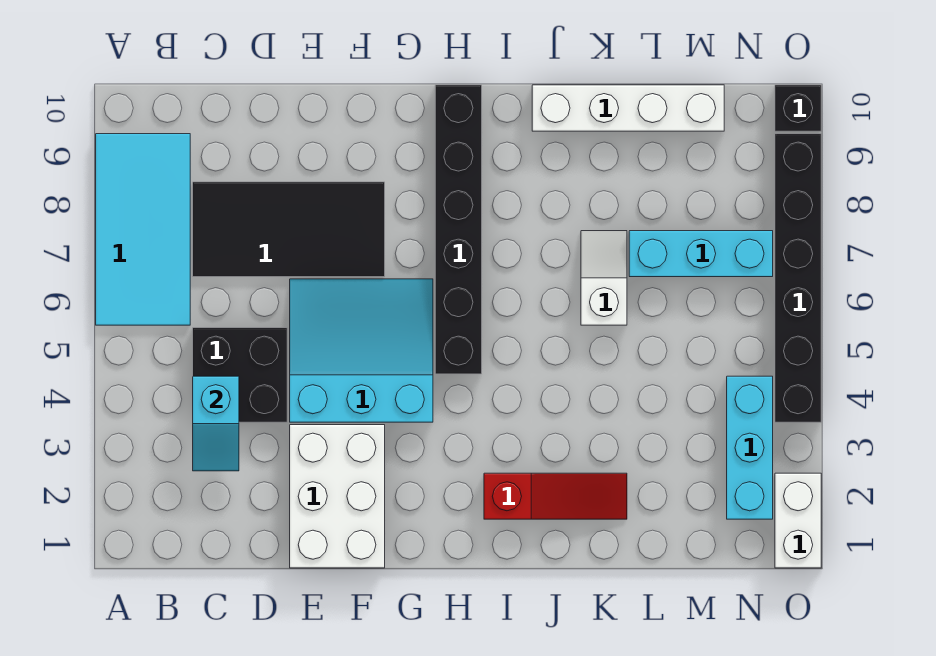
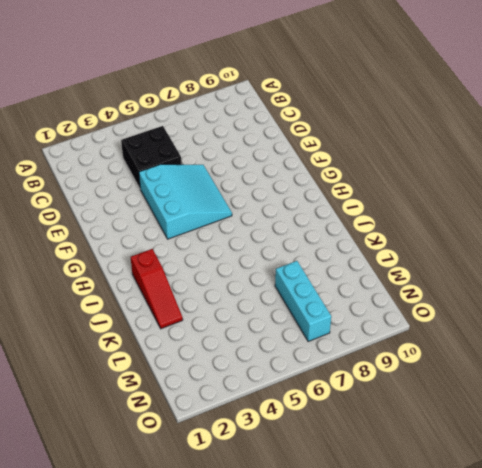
none -> cyan 2x4 tile [96,134,190,325]
none -> black 2x4 tile [193,182,385,277]
none -> white 2x3 brick [290,425,385,568]

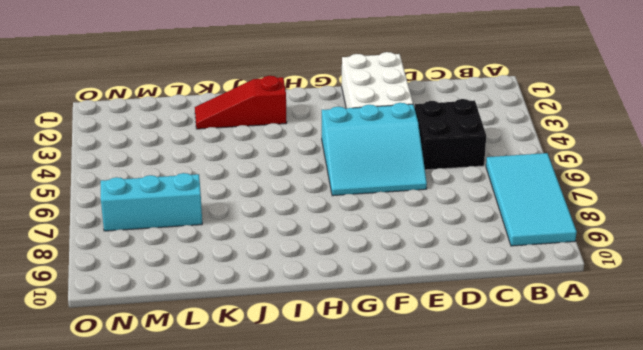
none -> black 2x4 tile [193,182,385,277]
none -> black 1x6 brick [435,85,482,374]
none -> white 1x4 brick [532,85,724,131]

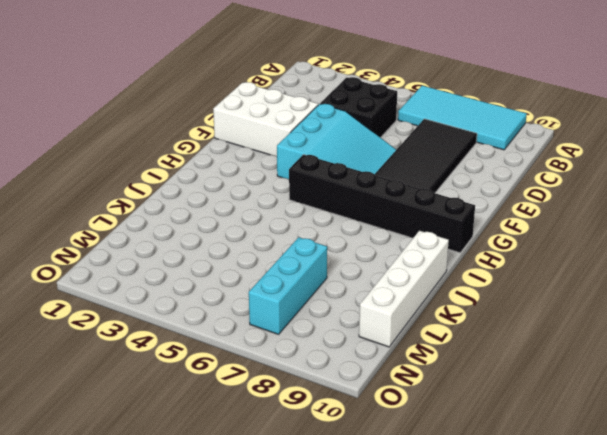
none -> red 1x3 slope [484,473,627,519]
none -> white 1x2 slope [581,231,627,325]
none -> cyan 1x3 brick [727,376,773,519]

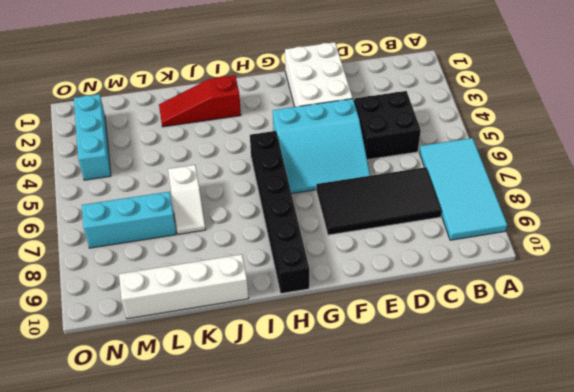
none -> white 1x2 brick [775,473,821,568]
none -> black 1x6 brick [775,134,821,422]
none -> black 1x1 brick [775,85,821,131]

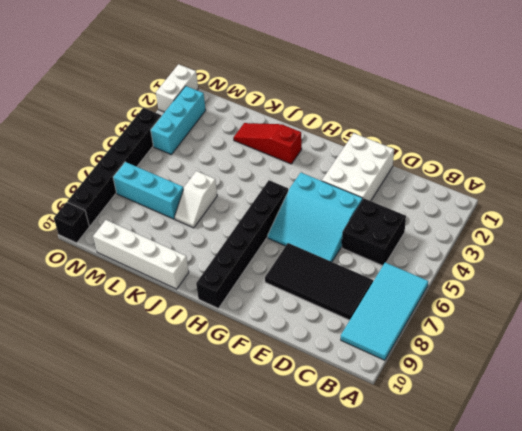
none -> cyan 1x2 slope [193,376,239,471]

